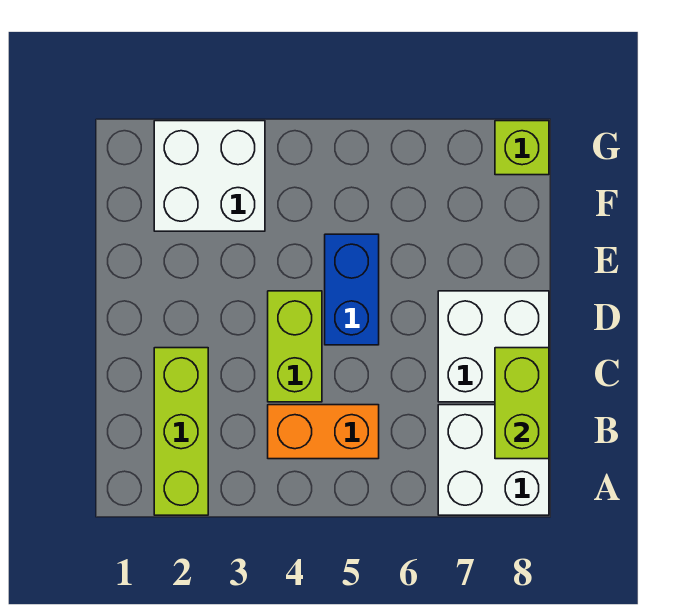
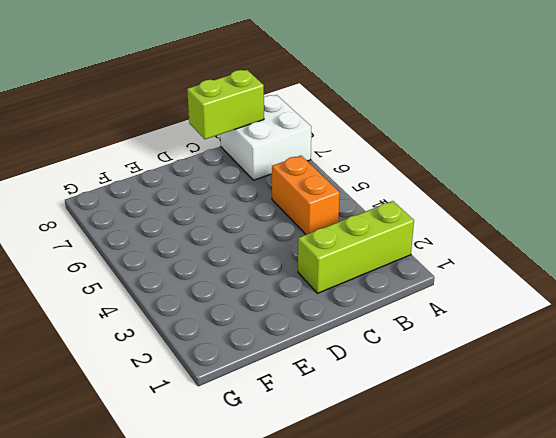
none -> lime 1x2 brick [268,291,322,402]
none -> white 2x2 brick [438,291,549,402]

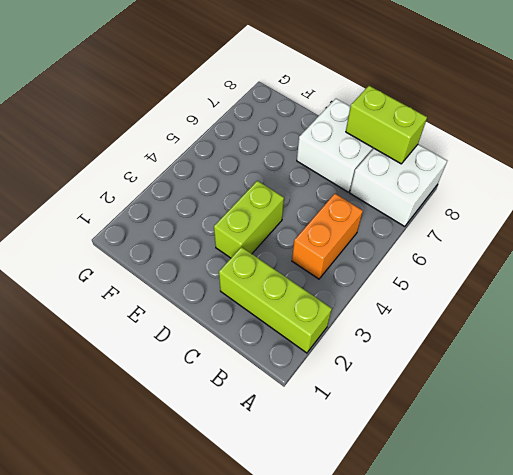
lime 1x2 brick [214,181,284,258] -> lime 1x2 brick turned to [268,291,322,402]
none -> blue 1x2 brick [325,234,379,345]
none -> white 2x2 brick [154,121,265,231]

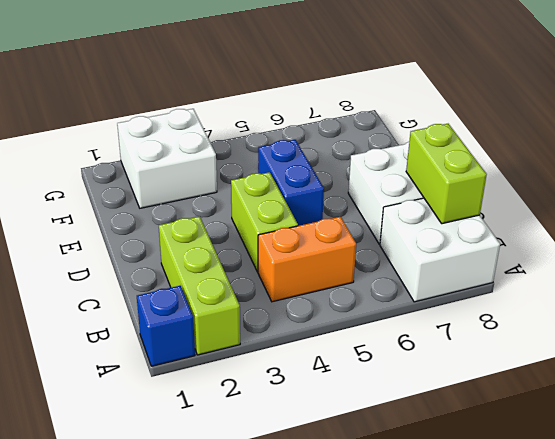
blue 1x1 brick [137,286,195,366] -> none
none -> lime 1x1 brick [495,121,549,175]

